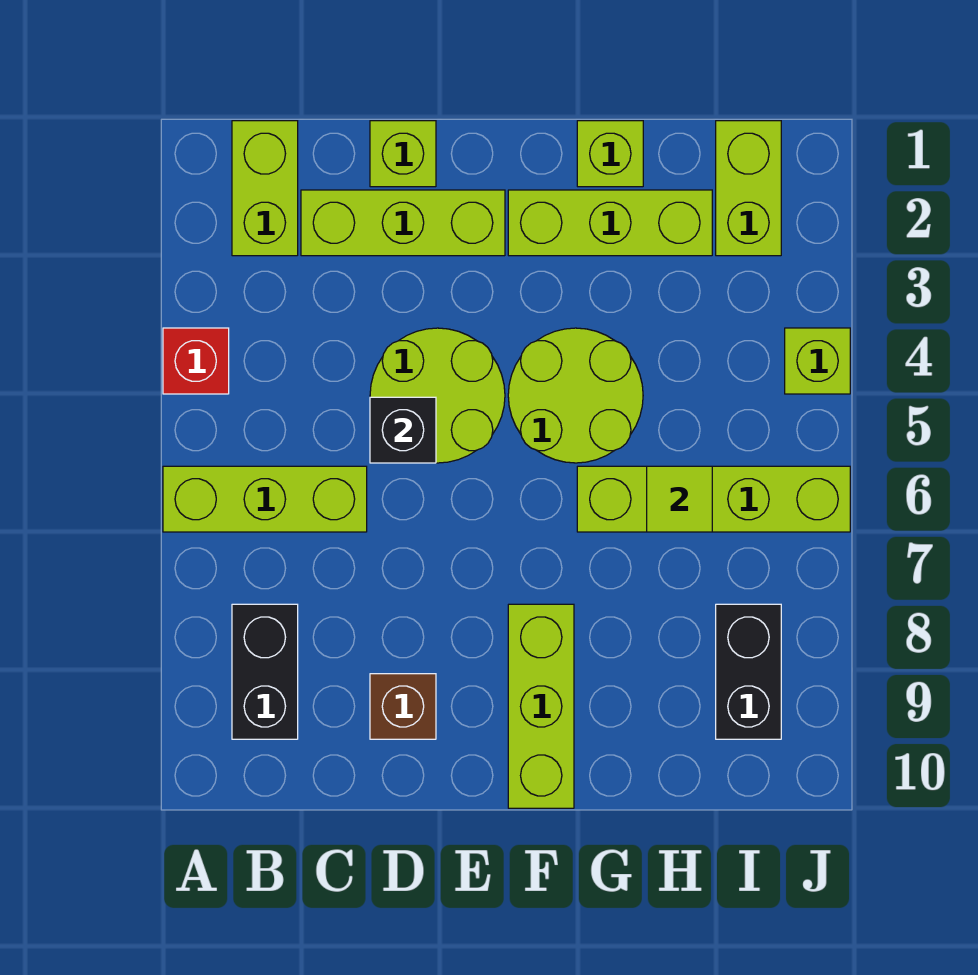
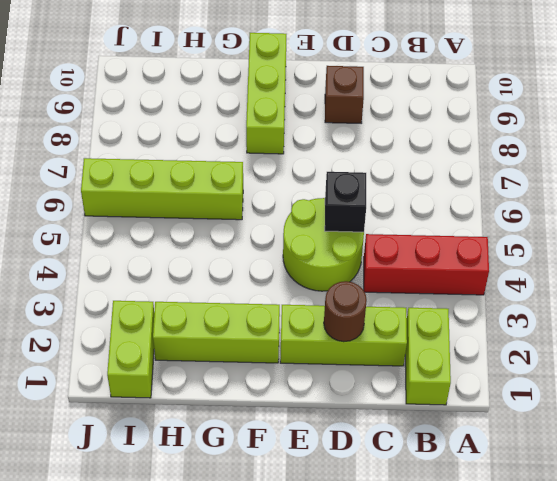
red 1x3 brick [364,234,489,295] -> red 1x1 brick [163,328,229,394]
brown 1x1 round brick [324,281,367,342] -> none
none -> lime 1x3 brick [163,466,367,532]
none -> black 1x2 brick [232,604,298,739]
none -> lime 1x1 brick [370,121,436,187]

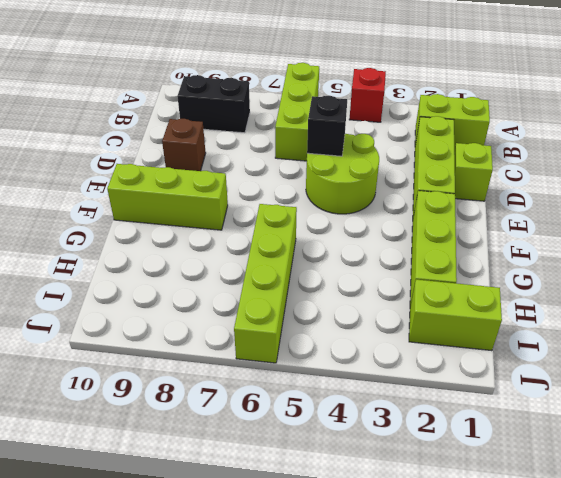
none -> lime 2x2 round brick [508,328,643,463]
none -> lime 1x1 brick [577,121,643,187]
none -> black 1x2 brick [716,604,781,739]

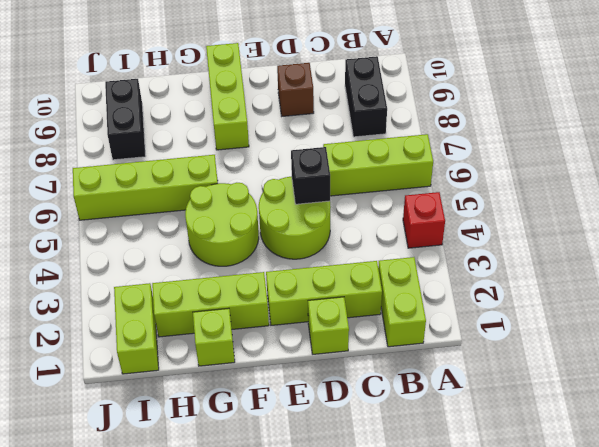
none -> lime 1x1 brick [785,328,850,394]
none -> lime 1x1 tile [647,466,712,532]

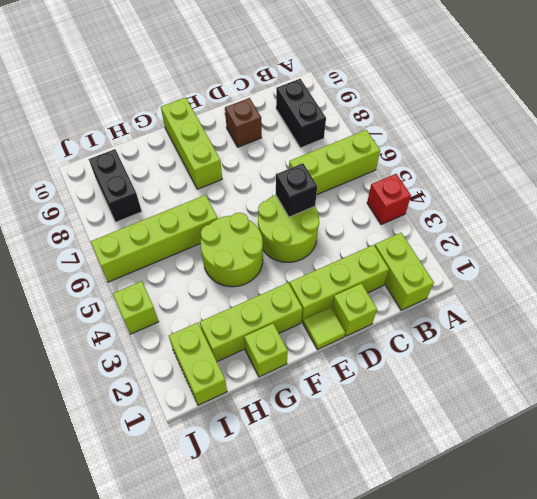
lime 1x1 tile [303,307,345,350] -> lime 1x1 tile moved to [647,466,712,532]

